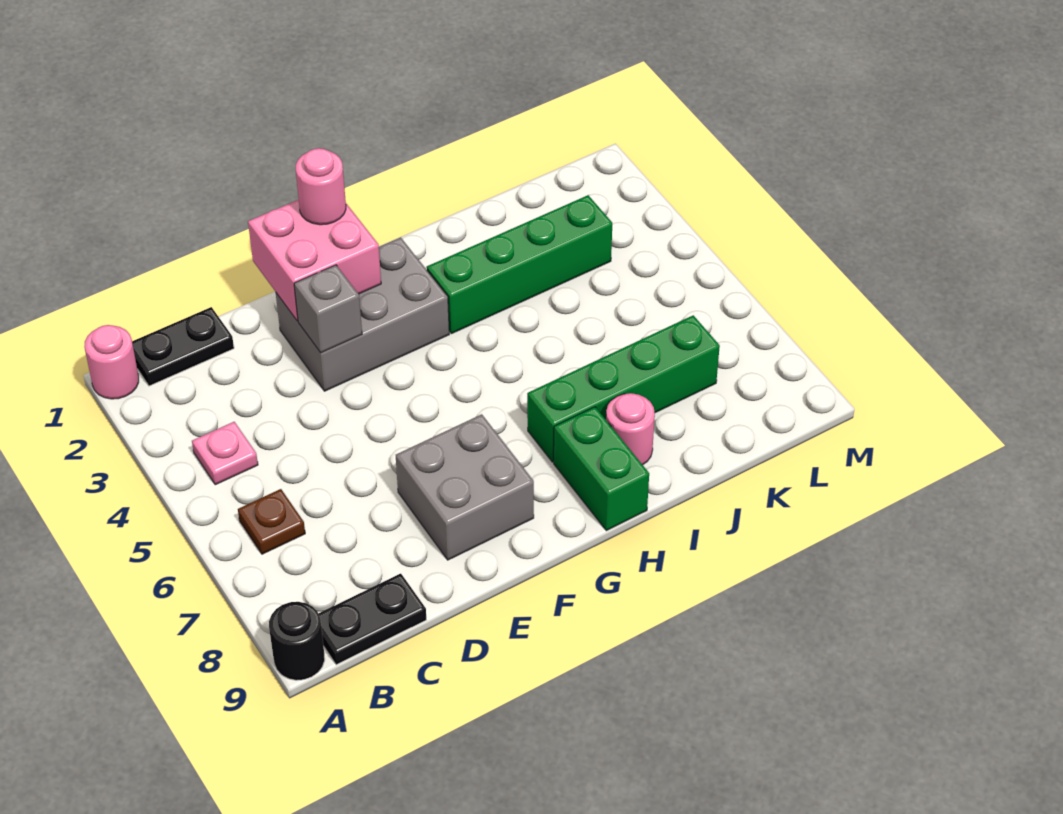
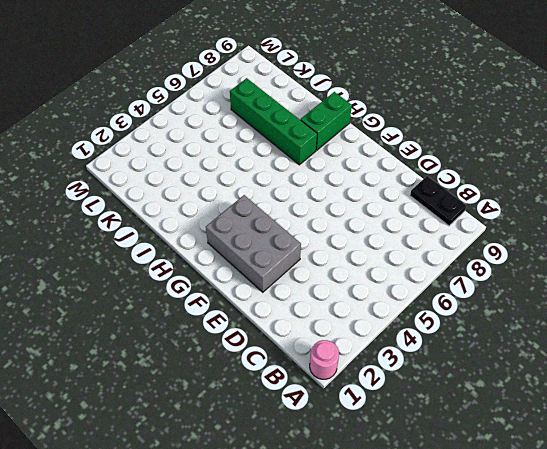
none -> black 1x1 round brick [269,602,325,680]
none -> black 1x2 plate [132,307,234,386]
none -> pink 1x1 plate [192,422,258,485]

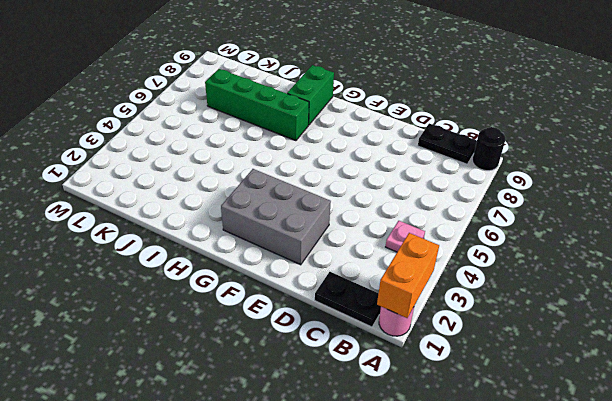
orange 1x2 brick [377,233,439,318] -> none
none -> brown 1x1 plate [238,489,305,554]
none -> grey 2x2 brick [396,414,534,560]
none -> green 1x4 brick [427,195,612,334]

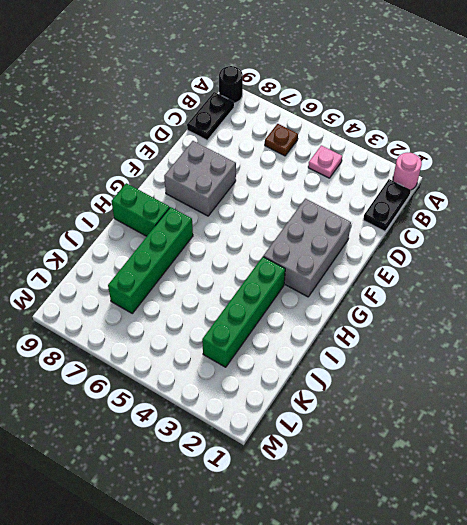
none -> pink 1x1 round brick [606,393,655,465]
none -> pink 2x2 brick [248,200,381,321]
none -> grey 1x1 brick [294,265,362,353]

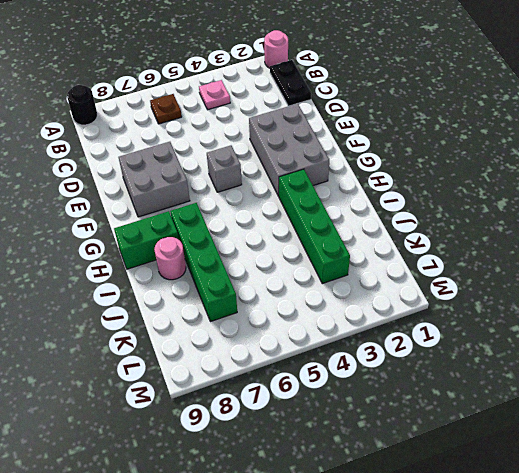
grey 1x1 brick [207,146,242,192] -> grey 1x1 brick moved to [294,265,362,353]
none -> black 1x2 plate [318,574,426,665]
none -> pink 2x2 brick [248,200,381,321]
none -> pink 1x1 round brick [296,148,346,225]

